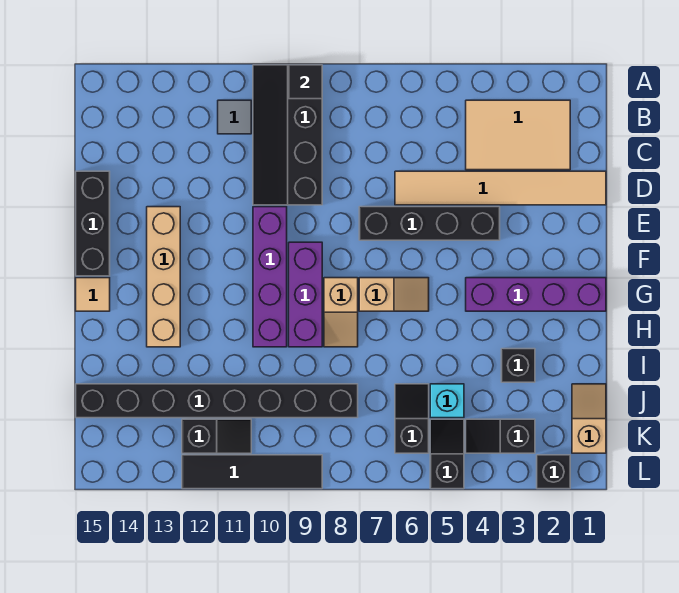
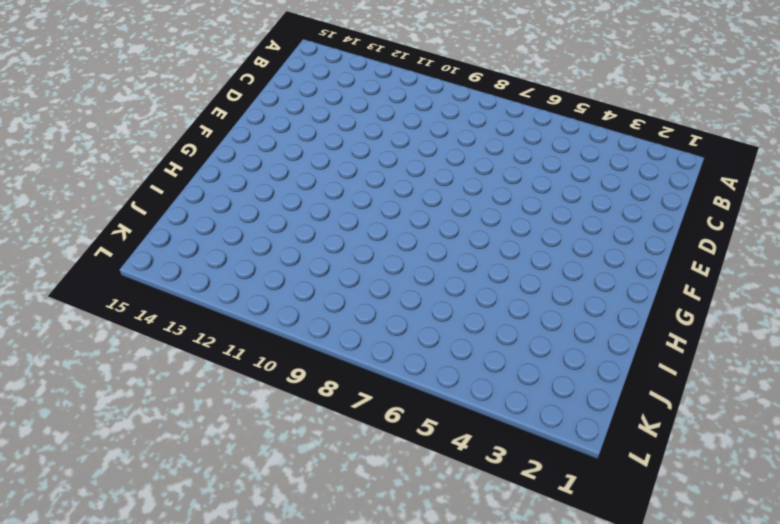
none -> black 2x4 slope [253,65,322,205]
none -> tan 2x3 tile [466,100,570,170]
none -> grey 1x1 tile [218,100,251,134]

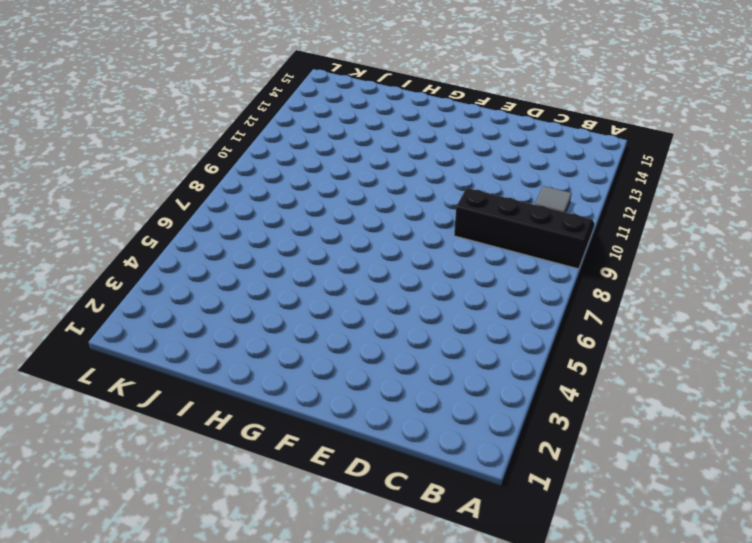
none -> tan 2x3 tile [466,100,570,170]
none -> tan 1x6 tile [395,171,606,205]
none -> black 1x3 brick [76,171,110,276]

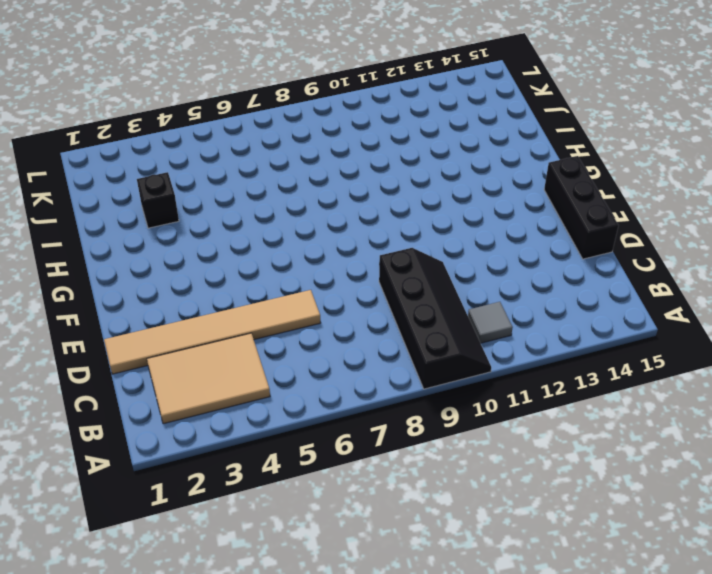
none -> black 1x4 brick [359,207,500,240]
none -> purple 1x4 brick [253,207,287,347]
none -> tan 1x4 brick [147,207,180,347]

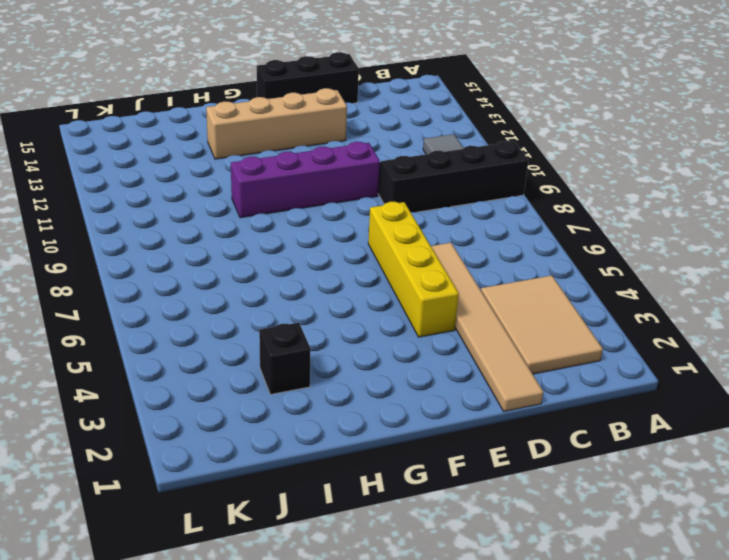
yellow 1x4 brick [368,202,459,337] -> black 1x4 brick [359,207,500,240]
none -> purple 1x3 brick [289,242,322,347]
none -> purple 1x4 brick [466,278,606,311]
none -> tan 1x2 slope [359,278,429,311]

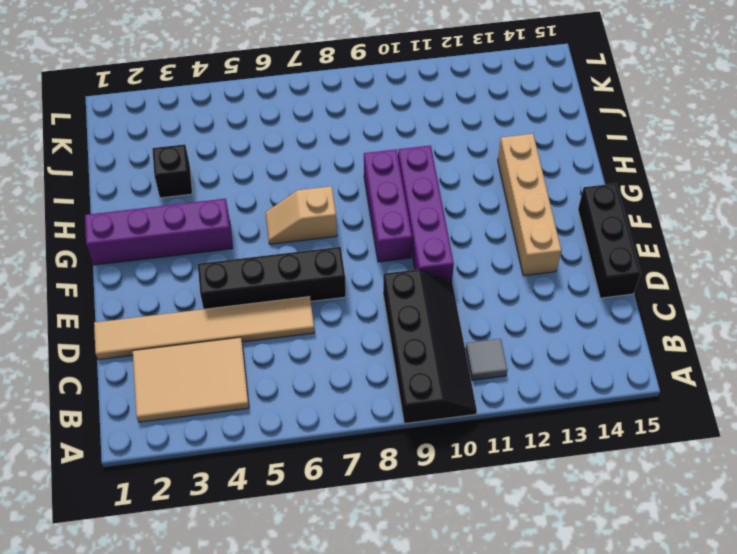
none -> tan 1x2 slope [324,278,358,347]
none -> tan 1x1 tile [76,278,110,311]
none -> tan 1x2 slope [572,384,606,453]

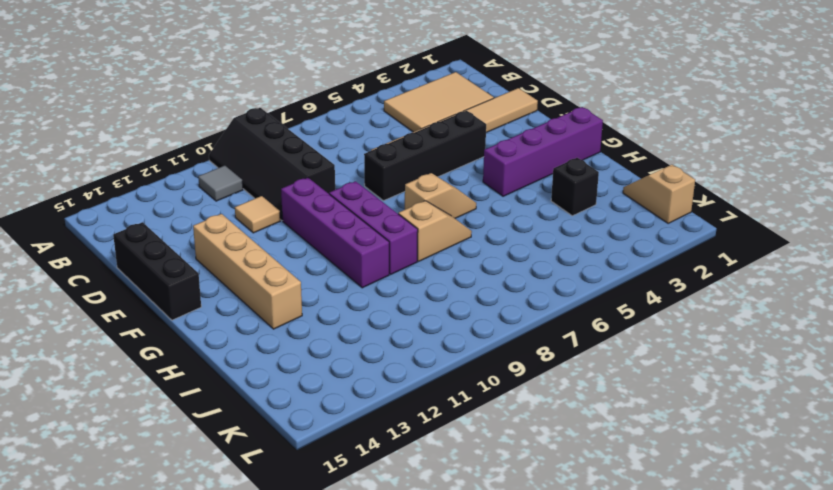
tan 1x1 tile [235,196,280,233] -> tan 1x1 tile moved to [76,278,110,311]
tan 1x2 slope [398,201,472,261] -> tan 1x2 slope turned to [324,278,358,347]
none -> cyan 1x1 brick [430,384,464,418]
none -> black 1x2 slope [395,384,429,453]
none -> black 1x8 brick [76,384,358,418]

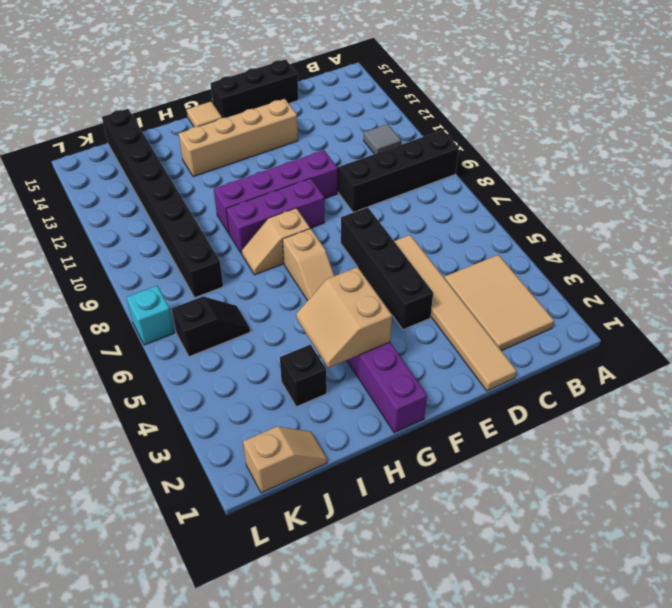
tan 2x2 slope [296,267,392,368] -> none
cyan 1x1 brick [126,286,174,345] -> cyan 1x1 brick moved to [430,384,464,418]
none -> black 1x2 slope [466,419,535,453]
none -> black 1x2 slope [430,419,464,489]
none -> black 1x2 slope [182,419,251,453]

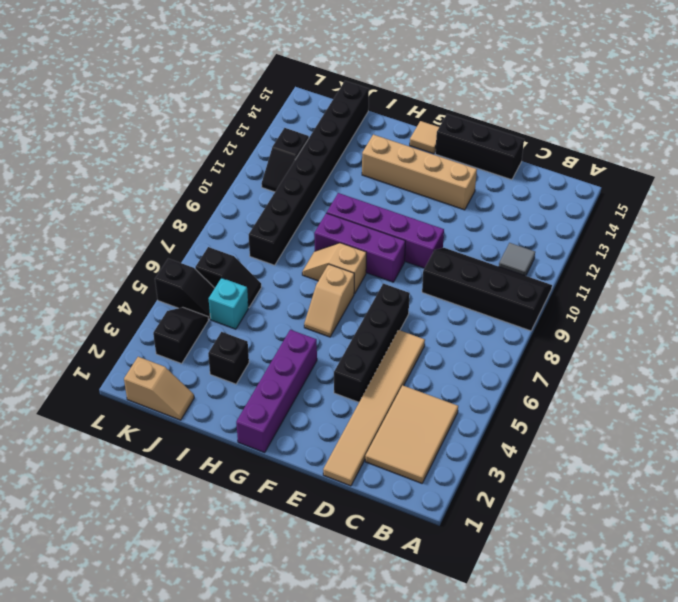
none -> black 1x1 brick [537,455,570,489]
none -> black 1x4 tile [182,455,322,489]
none -> black 1x1 tile [289,65,322,99]

